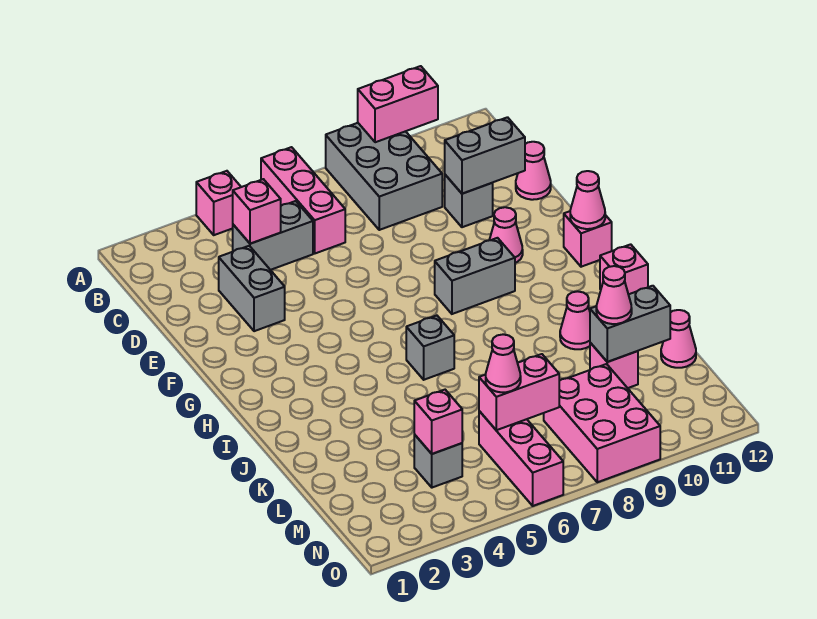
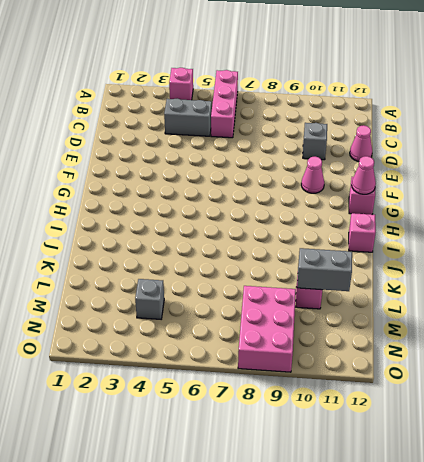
none -> grey 2x3 brick [326,123,442,230]
none -> grey 1x2 brick [219,246,285,331]
none -> grey 1x2 brick [435,238,515,314]

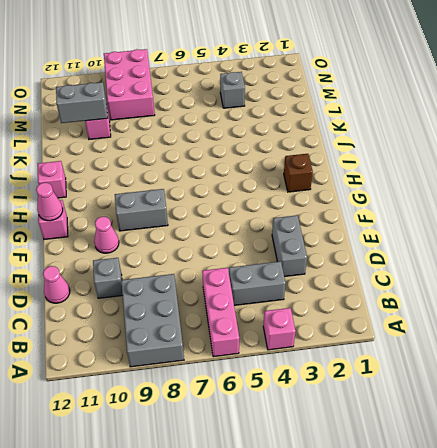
brown 1x1 brick [284,154,313,192] -> none
none -> grey 1x1 brick [406,316,454,380]
none -> pink 1x1 cone [560,291,590,349]
none -> pink 1x1 cone [661,310,696,368]

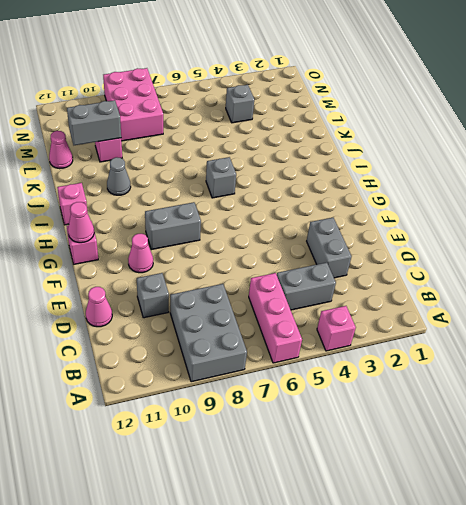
grey 1x1 cone [107,157,131,195] -> pink 1x1 cone [560,291,590,349]
none -> pink 1x3 brick [479,411,563,506]
none -> pink 1x2 brick [358,66,438,142]
none -> pink 1x1 brick [233,179,281,244]

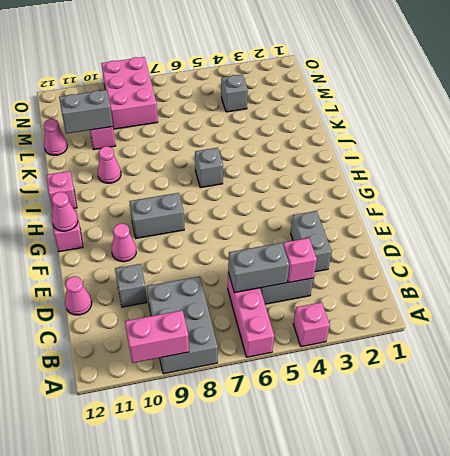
grey 1x2 brick [228,243,289,293] -> grey 1x2 brick moved to [445,117,525,194]
none -> pink 1x3 brick [479,411,563,506]
none -> pink 1x1 brick [414,390,462,454]
none -> pink 1x2 brick [479,354,559,430]

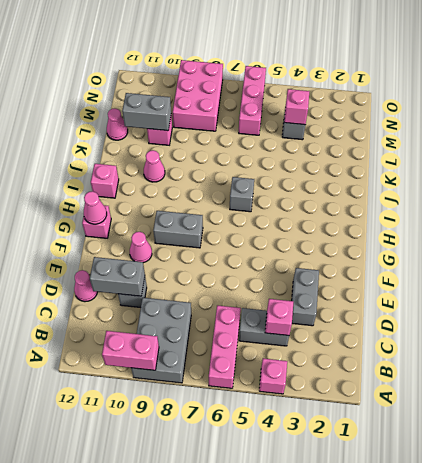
none -> pink 1x2 brick [479,354,559,430]
none -> pink 1x1 cone [596,266,632,324]
none -> pink 1x1 cone [485,334,521,392]

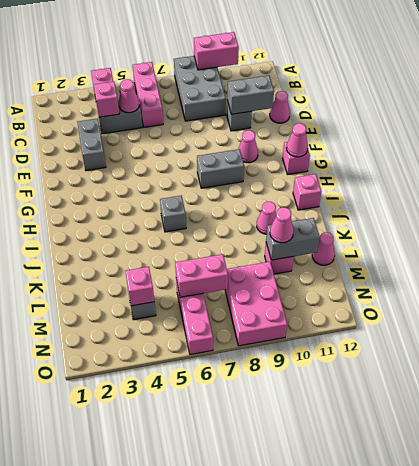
pink 1x1 cone [119,79,139,113] -> pink 1x1 cone moved to [485,334,521,392]

